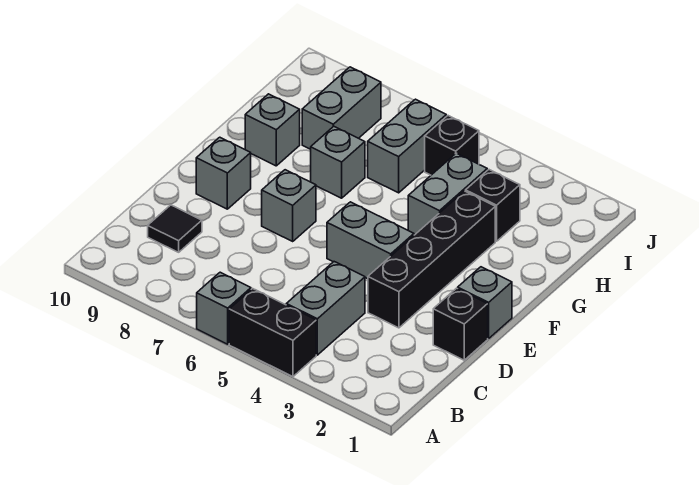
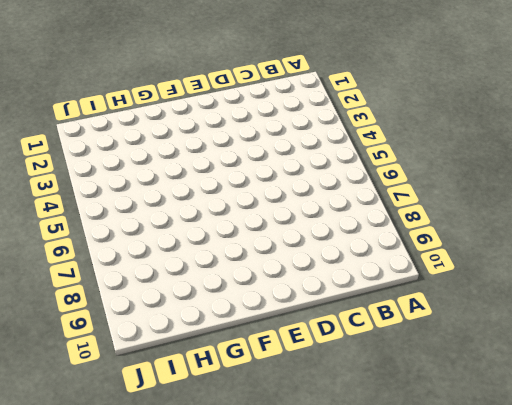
none -> black 1x2 brick [229,289,316,377]
none -> grey 1x1 brick [197,272,251,344]
none -> grey 1x2 brick [286,262,365,355]

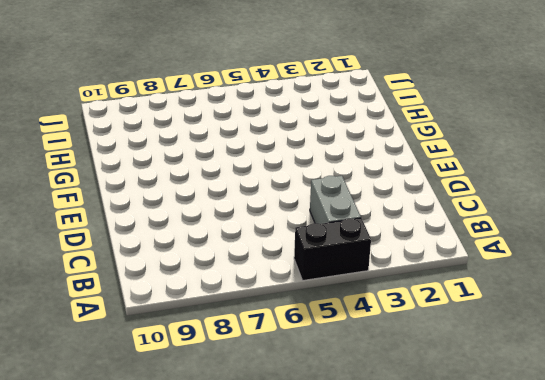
none -> grey 1x1 brick [197,272,251,344]
none -> black 1x1 tile [148,205,202,252]
none -> black 1x1 brick [433,288,488,360]

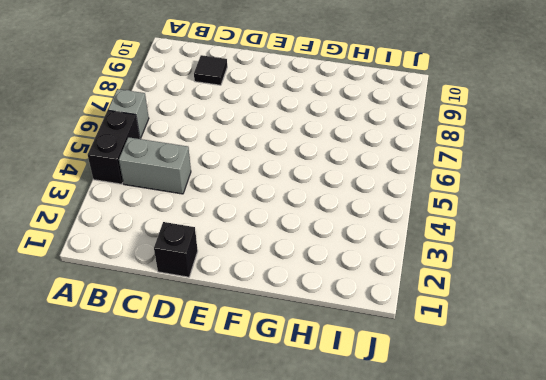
none -> black 1x4 brick [368,191,495,328]
none -> grey 1x1 brick [458,267,512,339]
none -> grey 1x2 brick [327,202,414,279]

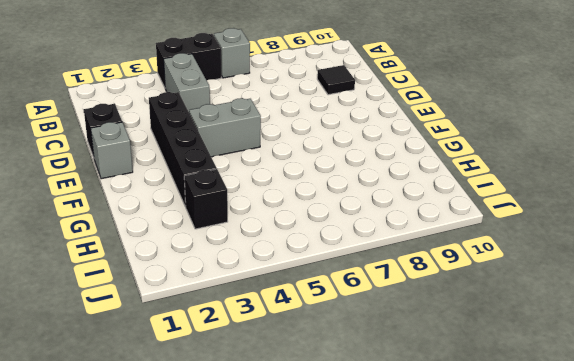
none -> grey 1x1 brick [262,170,316,241]
none -> grey 1x1 brick [196,137,251,209]
none -> grey 1x2 brick [408,153,487,235]

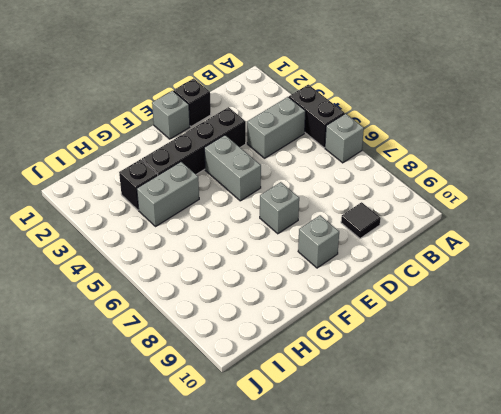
none -> grey 1x1 brick [311,126,365,198]
none -> grey 1x1 brick [245,94,300,166]
none -> grey 1x2 brick [368,99,446,193]

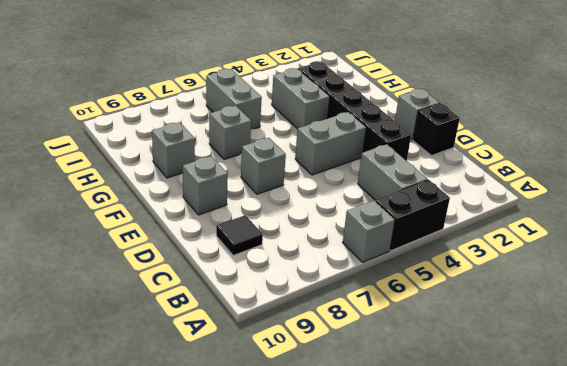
none -> grey 1x2 brick [302,67,381,149]
none -> black 1x1 brick [425,116,479,175]

